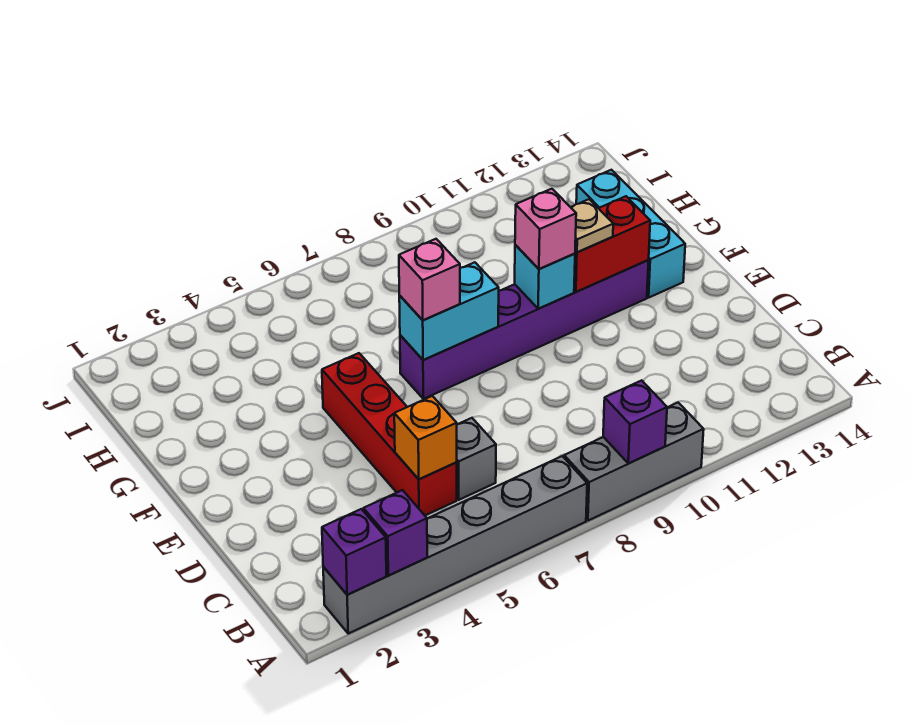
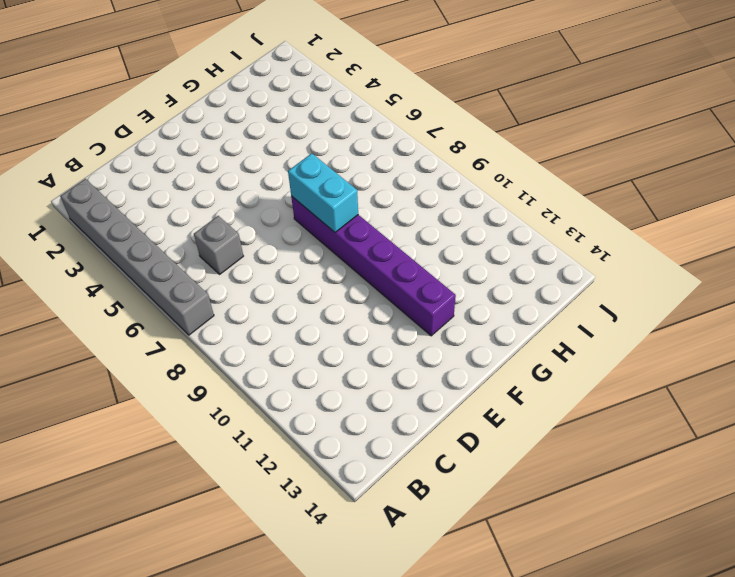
none -> grey 1x3 brick [564,403,704,521]
none -> red 1x4 brick [322,353,457,515]
none -> cyan 1x3 brick [576,170,685,297]

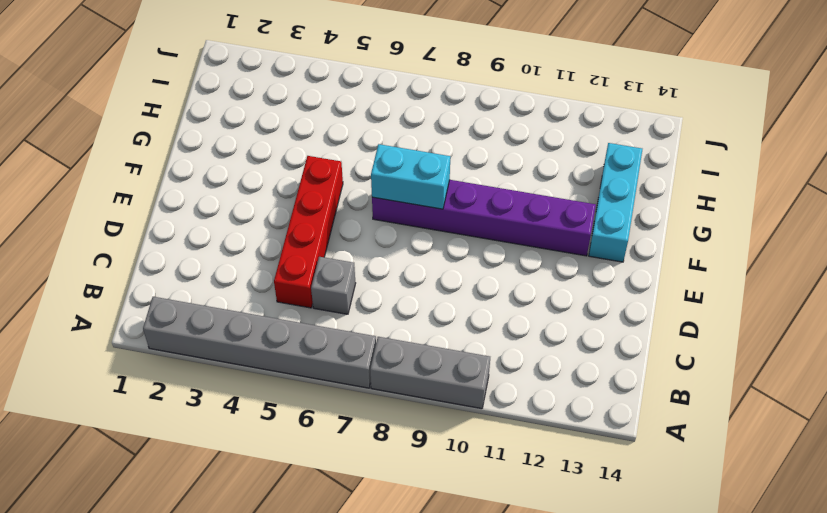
none -> purple 1x1 brick [322,509,386,595]
none -> purple 1x1 brick [363,490,427,575]
none -> purple 1x1 brick [603,380,667,464]

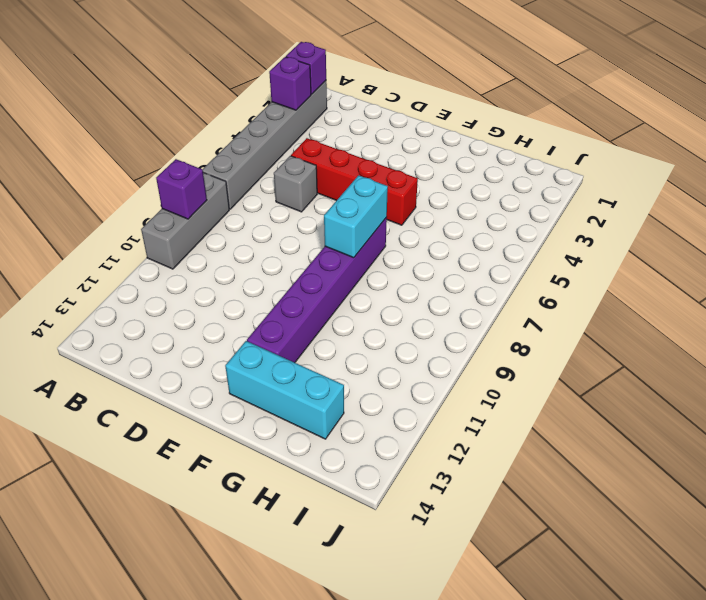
none -> orange 1x1 brick [394,396,457,479]
none -> cyan 1x1 brick [515,245,575,309]
none -> red 1x2 brick [574,196,650,292]

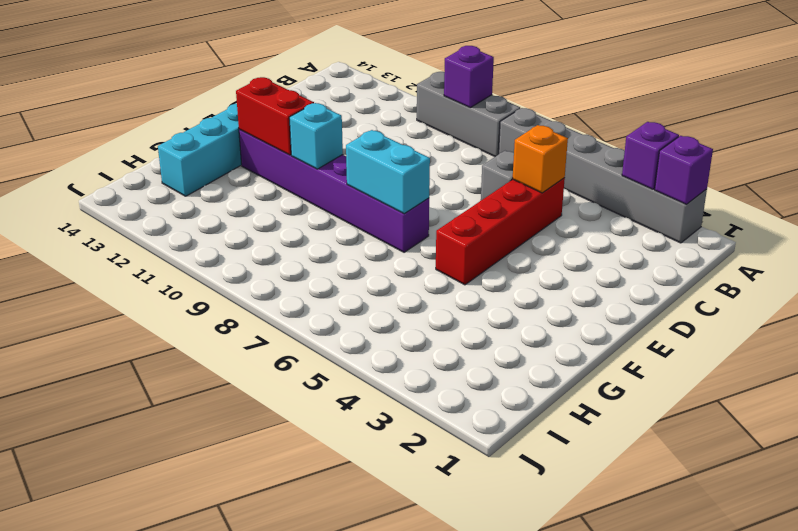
none -> pink 1x1 brick [399,239,460,320]
none -> pink 1x1 brick [515,189,576,269]
none -> tan 1x1 plate [571,199,613,252]

